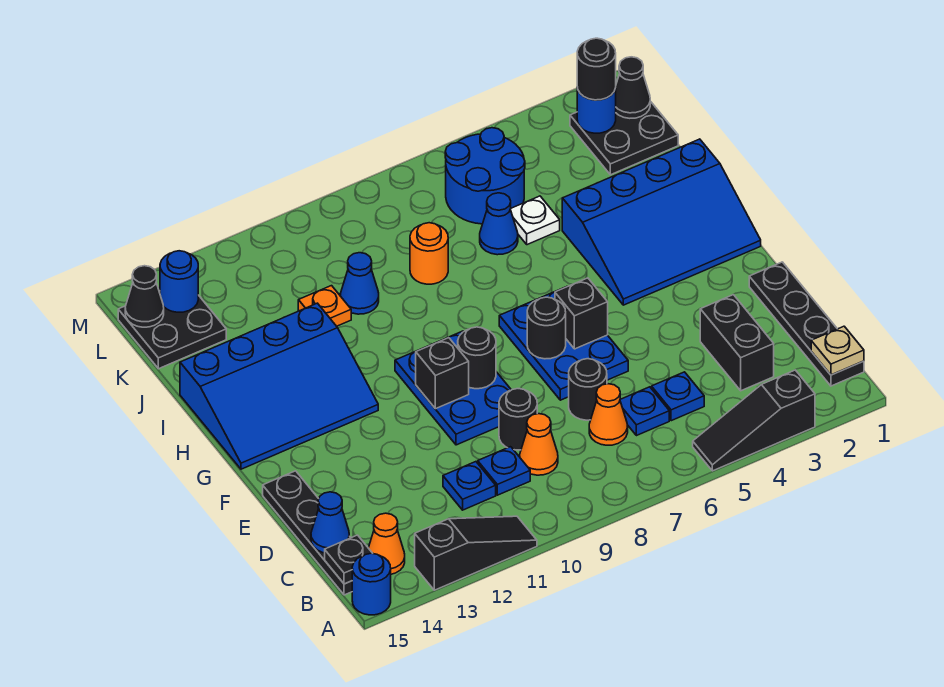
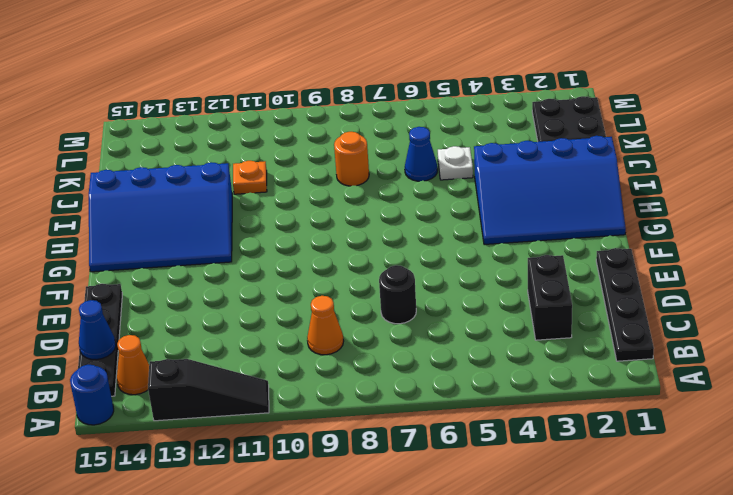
none -> black 1x3 slope [693,370,815,471]
none -> blue 1x1 plate [652,372,704,421]
none -> blue 1x1 plate [620,387,669,436]
none -> orange 1x1 cone [589,384,628,445]

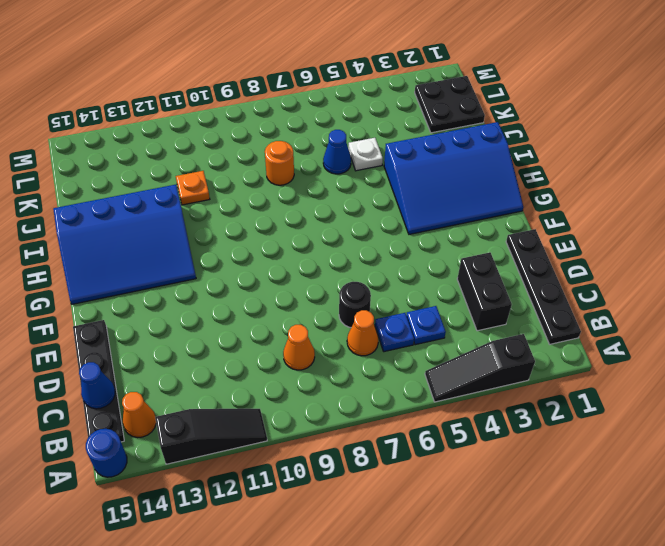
none -> blue 1x1 plate [478,447,530,495]
none -> blue 1x1 plate [443,462,496,510]
none -> black 1x1 round brick [499,389,537,450]
none -> blue 2x3 plate [499,287,628,400]

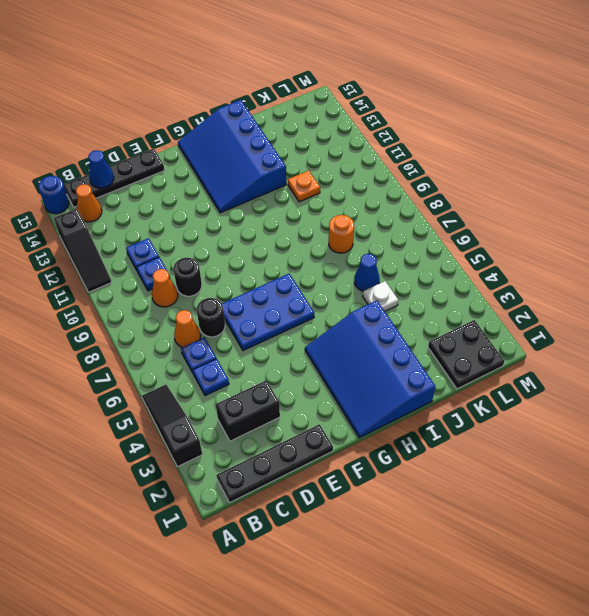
none -> blue 2x3 plate [395,331,511,445]
none -> blue 1x1 cone [340,253,379,314]
none -> blue 2x2 round brick [445,128,525,224]
none -> black 2x2 plate [118,291,226,369]

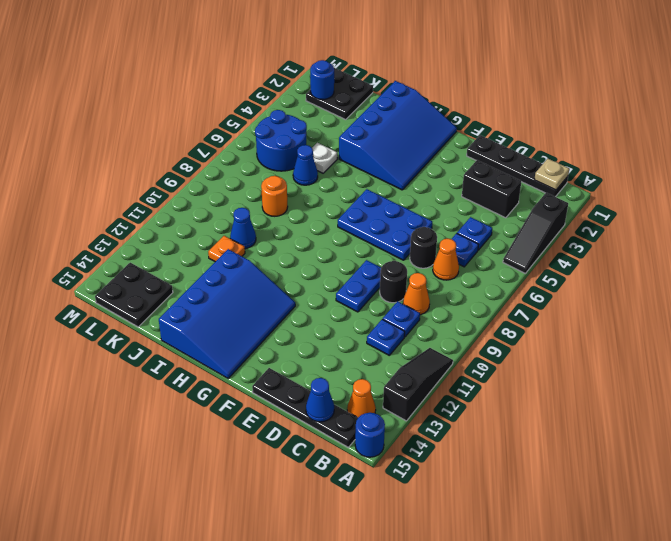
blue 1x2 plate [336,260,381,312] -> blue 2x3 plate [395,331,511,445]
none -> black 1x1 plate [325,535,373,584]
none -> black 1x1 brick [555,278,608,349]
none -> black 1x1 round brick [527,297,566,359]
none -> black 1x1 round brick [458,327,496,389]

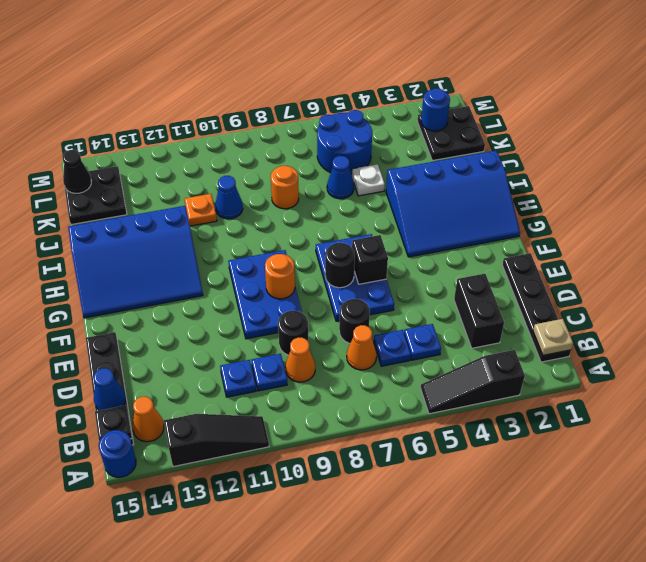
orange 1x1 round brick [265,254,295,299] -> black 1x1 round brick [458,327,496,389]
none -> black 1x1 brick [416,338,469,409]
none -> black 1x1 cone [616,57,650,118]
none -> blue 1x1 round brick [160,251,198,312]
none -> black 1x1 round brick [577,38,616,100]

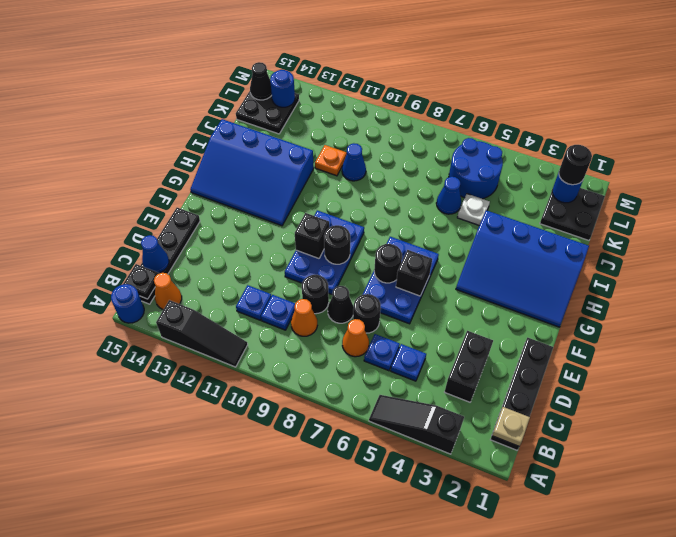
black 1x1 cone [328,286,354,323] -> black 1x1 cone moved to [616,57,650,118]
none -> orange 1x1 round brick [410,223,448,284]

